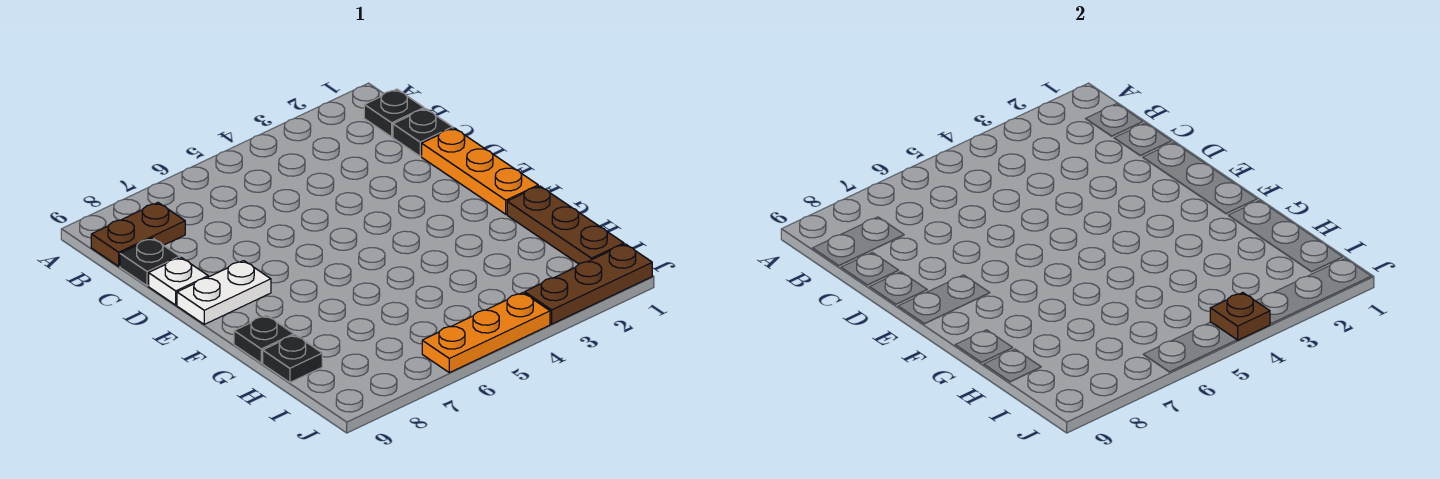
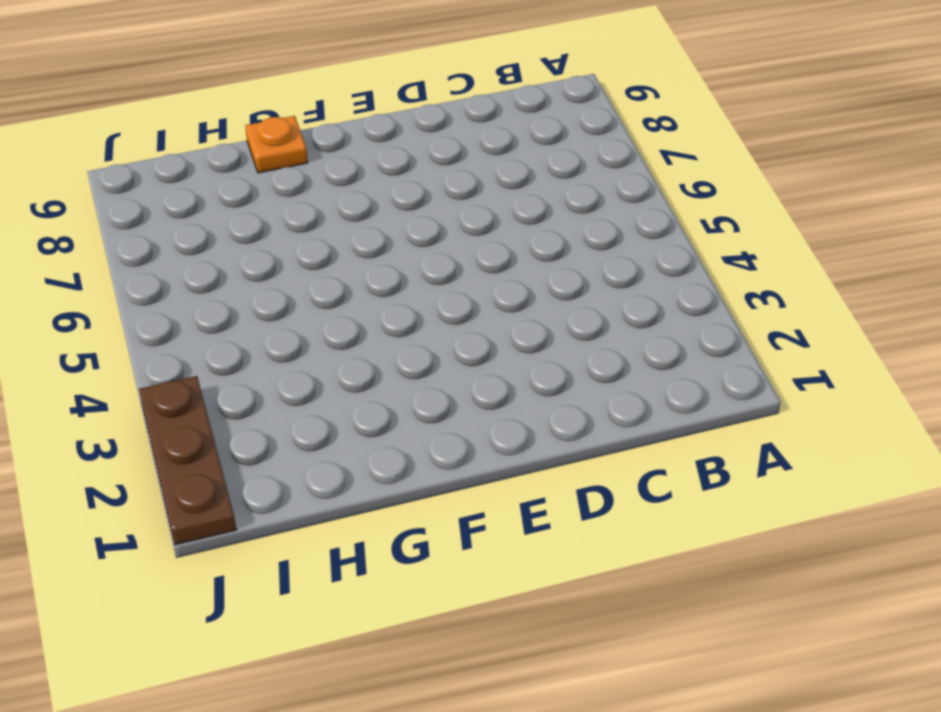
orange 1x1 plate [245,116,308,173] -> black 1x1 plate [234,315,294,363]
none -> black 1x1 plate [364,89,424,137]
none -> brown 1x2 plate [91,203,185,266]
none -> black 1x1 plate [393,109,453,156]

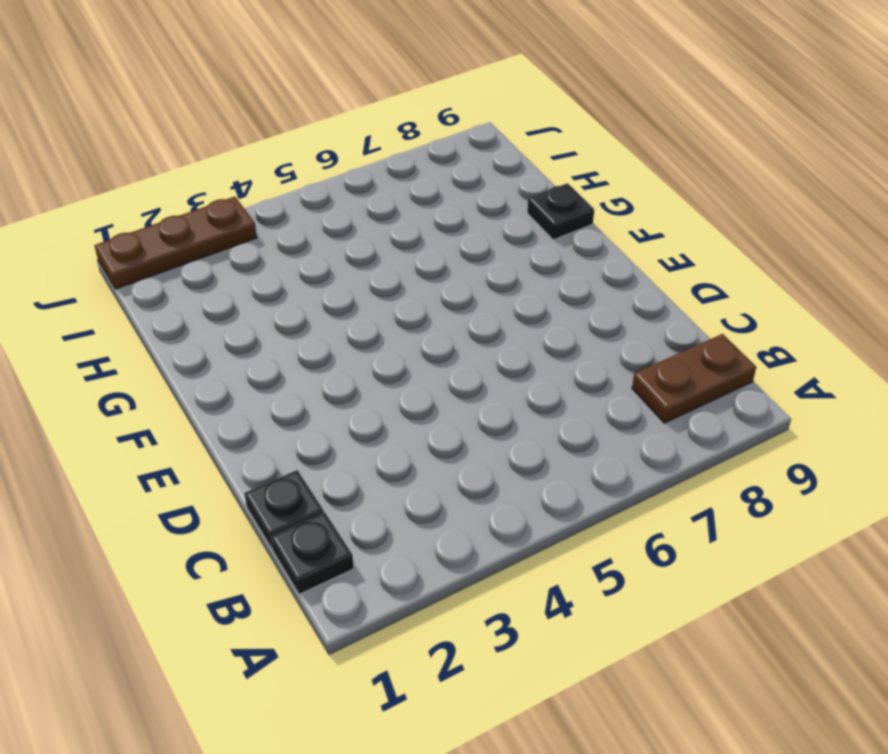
none -> black 1x1 plate [120,238,180,286]
none -> orange 1x3 plate [422,128,538,214]
none -> white 1x1 plate [149,258,208,305]

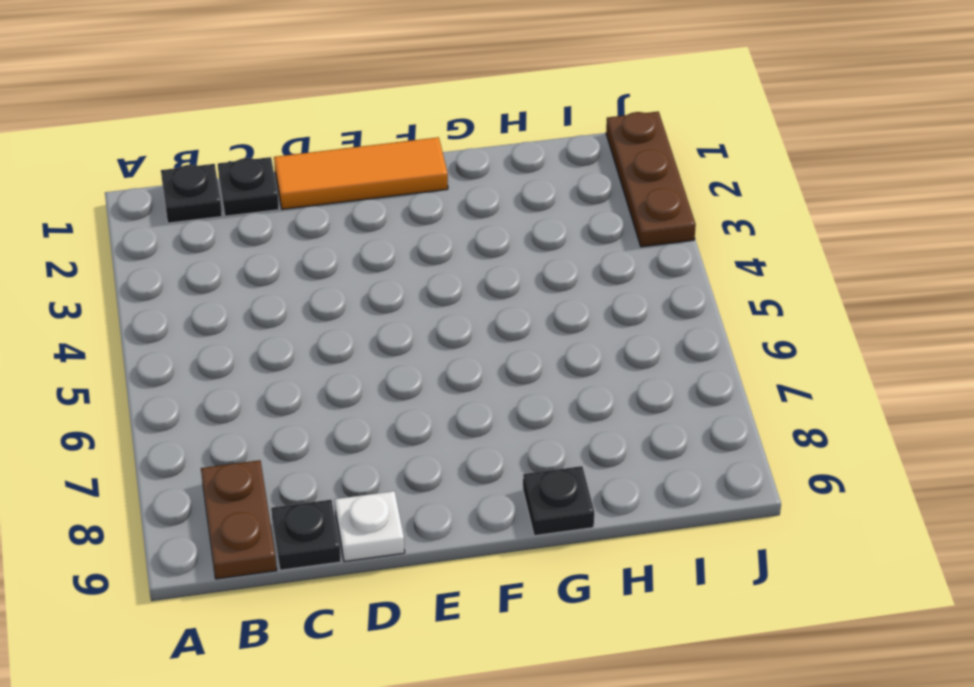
orange 1x3 tile [274,137,448,209] -> orange 1x3 plate [422,128,538,214]
none -> white 1x2 plate [177,261,271,324]
none -> brown 1x3 plate [507,186,624,264]
none -> black 1x1 plate [263,335,322,382]

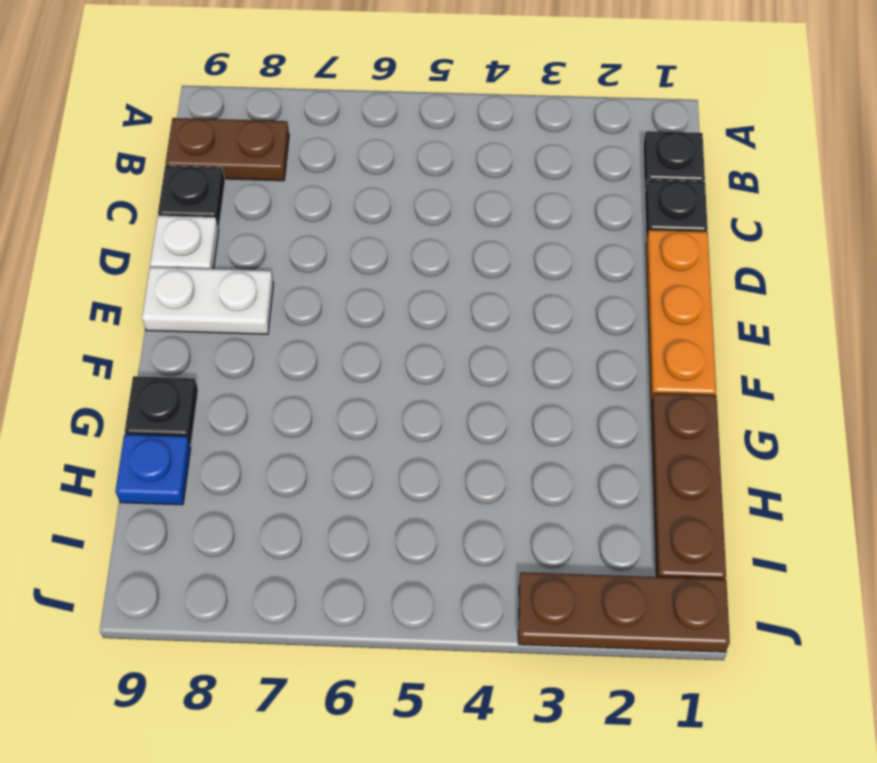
blue 1x1 plate [115,434,191,505] -> black 1x1 plate [263,335,322,382]
none -> orange 1x3 plate [422,293,550,373]
none -> brown 1x1 plate [1210,293,1270,340]

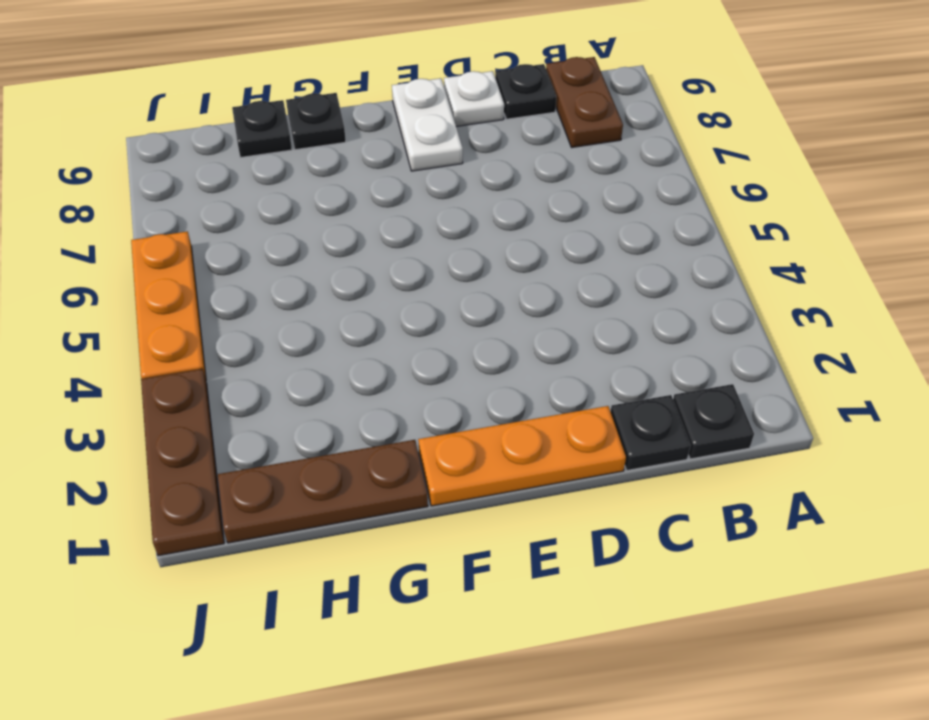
none -> brown 1x1 plate [1210,293,1270,340]

